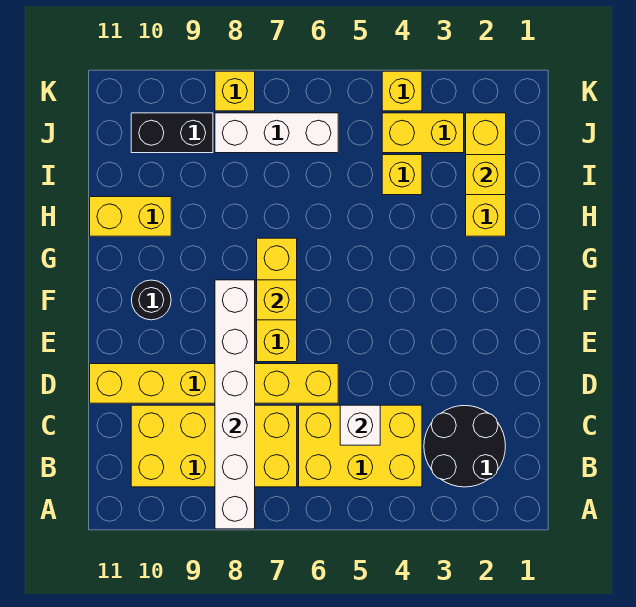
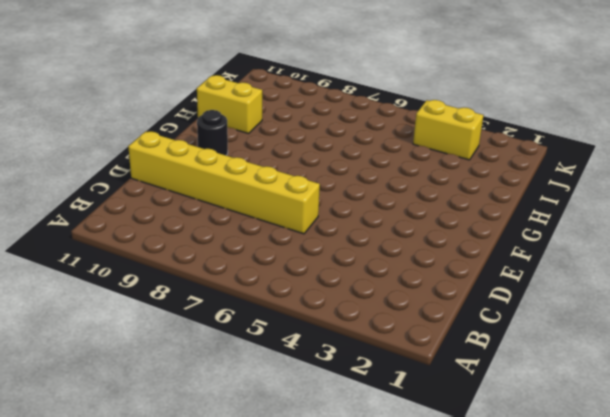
none -> black 2x2 round brick [424,406,506,487]
none -> yellow 2x3 brick [299,405,422,487]
none -> yellow 2x4 brick [131,405,297,487]

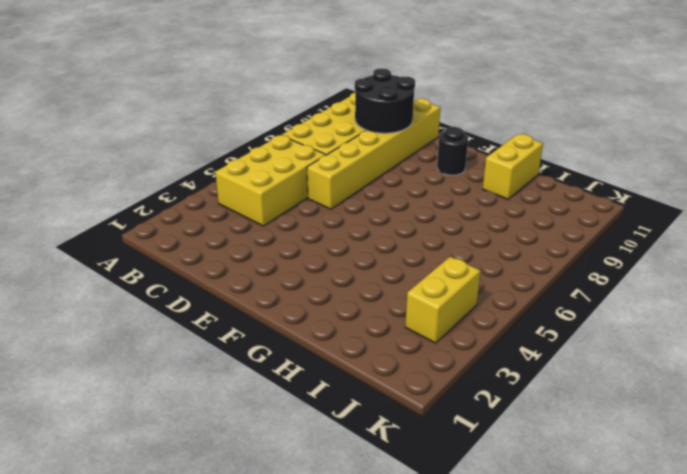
black 2x2 round brick [355,69,415,133] -> black 2x2 round brick moved to [424,406,506,487]
none -> yellow 1x3 brick [257,238,297,362]
none -> yellow 1x3 brick [466,113,506,236]
none -> yellow 1x1 brick [382,155,422,195]

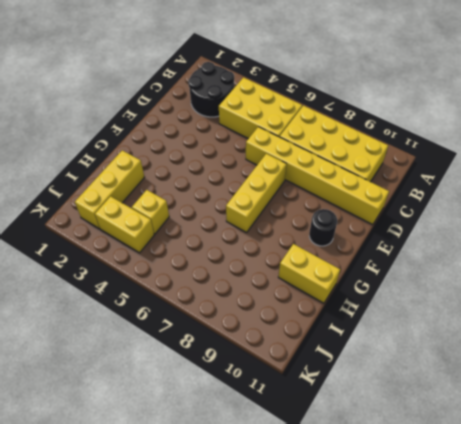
none -> white 1x3 brick [215,113,338,153]
none -> black 1x2 brick [131,113,213,153]
none -> yellow 1x1 brick [382,71,422,111]

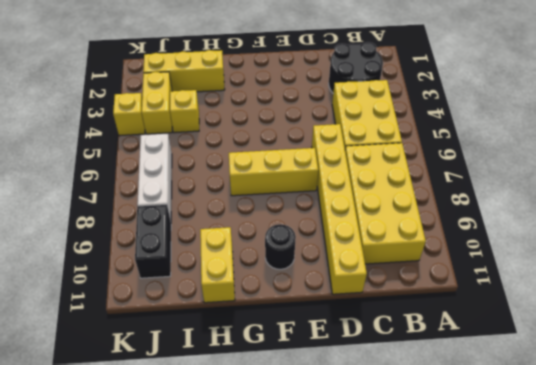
none -> yellow 1x1 brick [215,71,255,111]
none -> white 1x6 brick [215,280,255,529]
none -> white 1x1 brick [340,405,380,445]

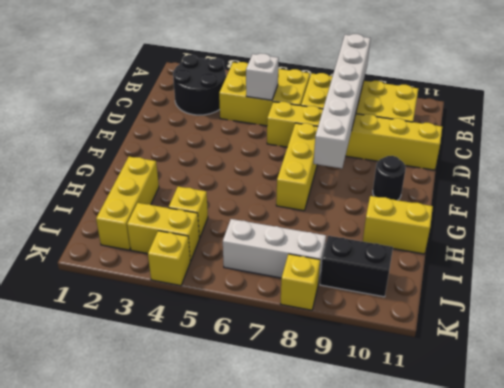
none -> yellow 1x1 brick [257,280,297,320]
none -> yellow 1x1 brick [466,155,506,195]

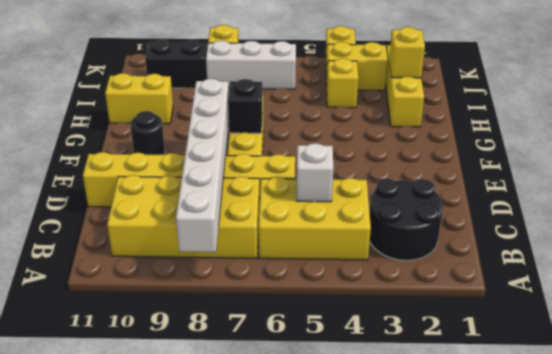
black 1x1 brick [228,79,263,133] -> yellow 1x1 brick [257,280,297,320]

